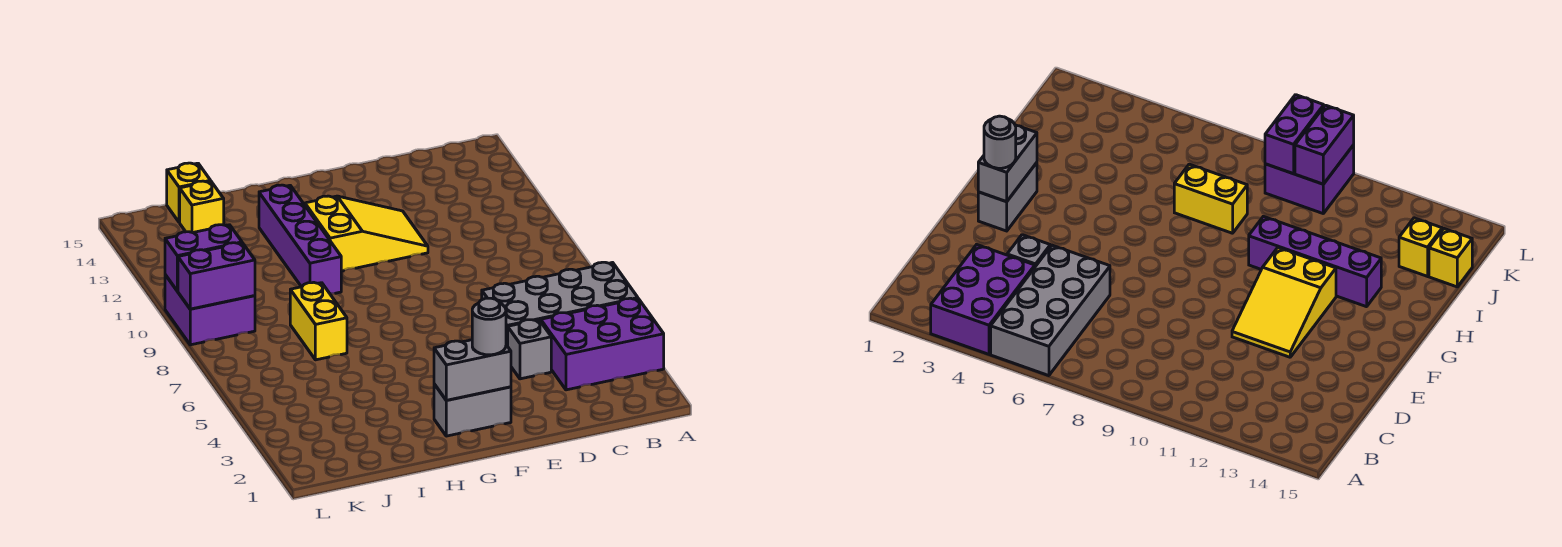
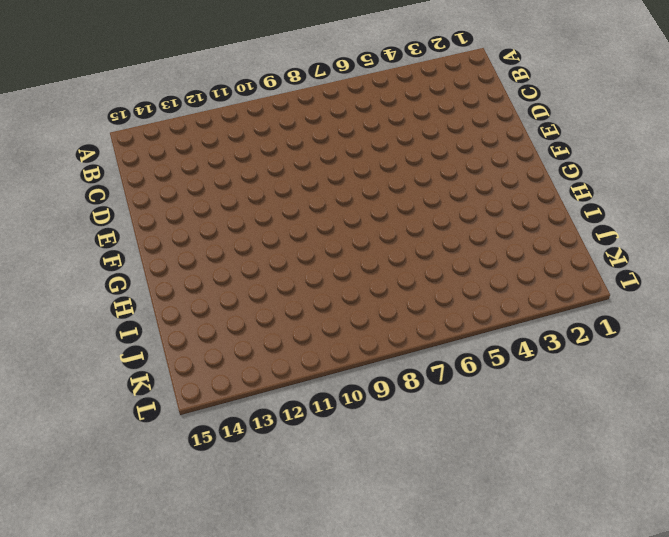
none -> purple 2x3 brick [541,298,664,390]
none -> grey 2x4 brick [482,262,638,346]
none -> grey 1x1 brick [508,320,551,379]

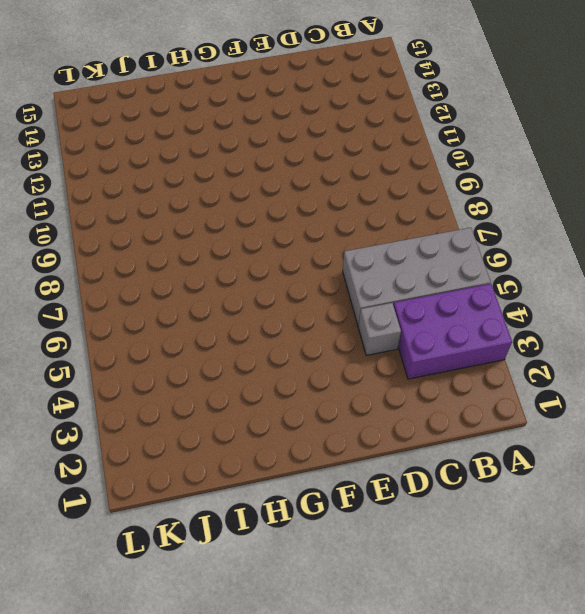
none -> yellow 2x3 slope [305,196,428,271]
none -> grey 1x2 brick [434,384,511,436]
none -> purple 1x4 brick [259,185,341,293]

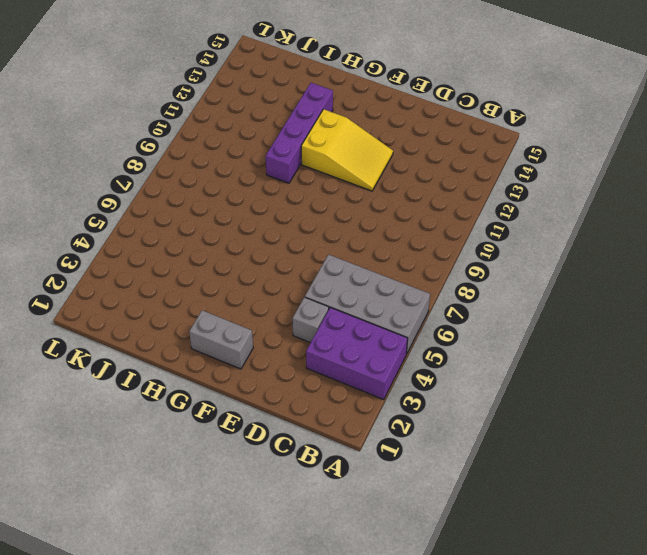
none -> yellow 1x2 brick [290,282,347,360]
none -> yellow 1x1 brick [180,181,224,233]
none -> yellow 1x1 brick [167,163,211,222]

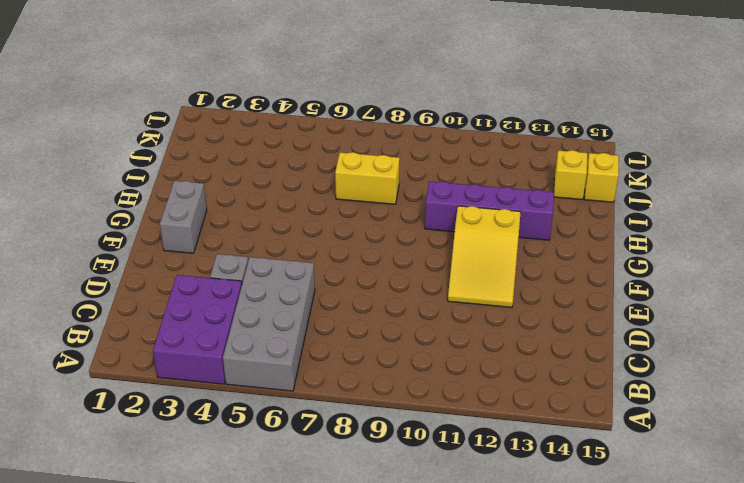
none -> purple 2x2 brick [165,275,255,345]
none -> grey 1x2 brick [434,340,511,400]
none -> purple 1x2 brick [178,243,255,309]

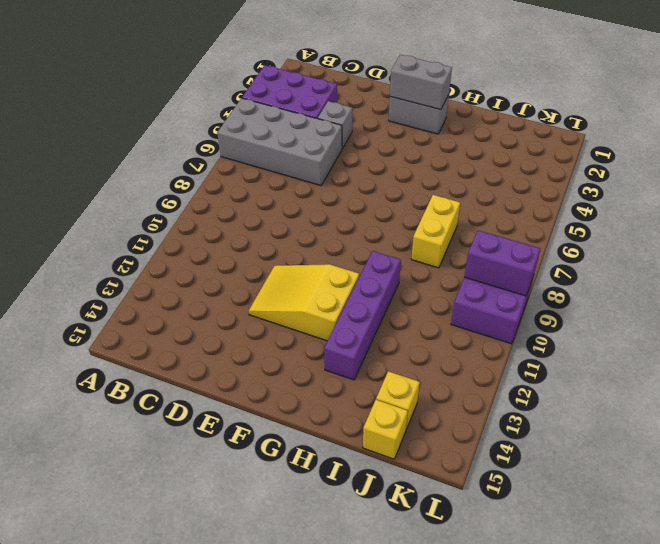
none -> purple 1x2 brick [165,225,242,291]
none -> grey 1x1 round brick [472,298,506,355]

